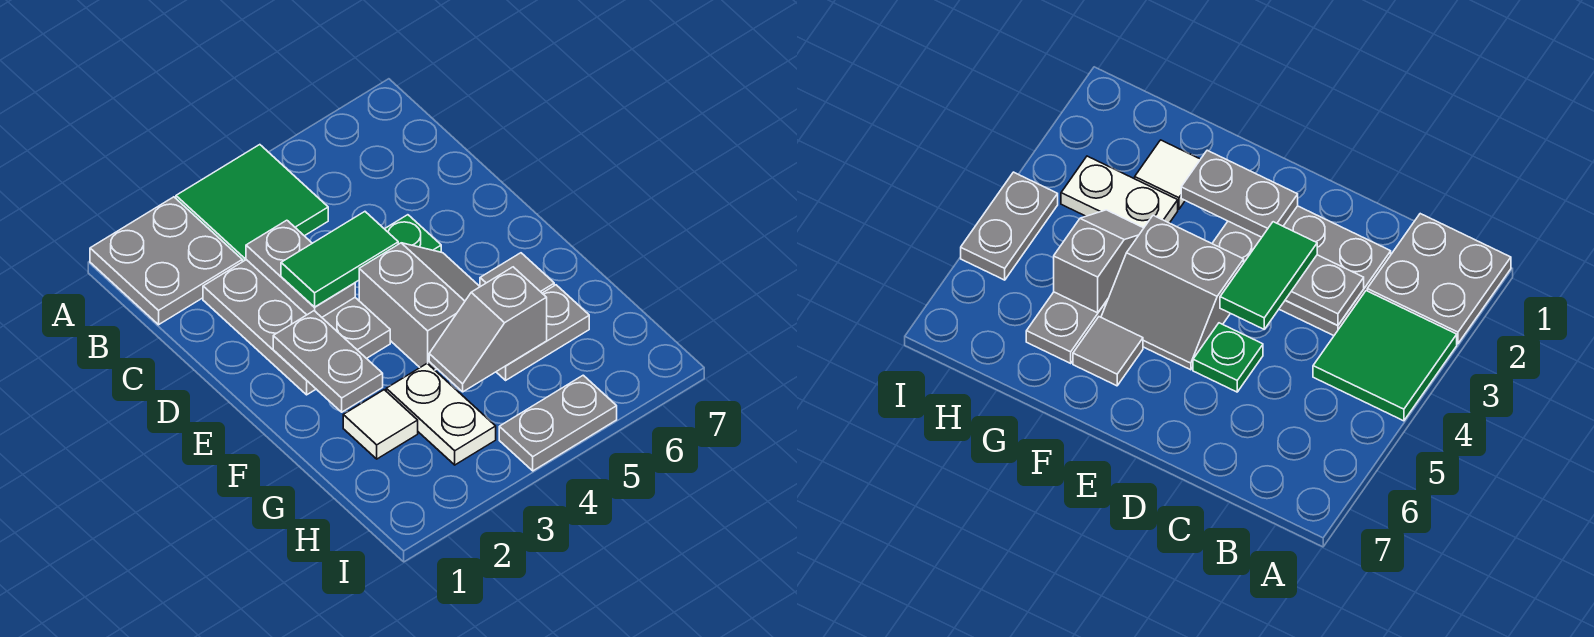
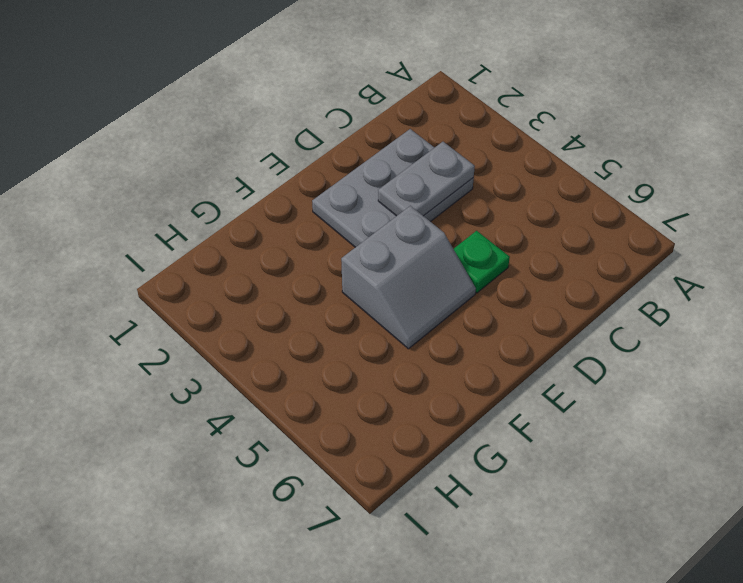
none -> grey 2x2 plate [90,197,242,325]
none -> green 2x2 tile [176,145,328,262]
none -> grey 1x1 tile [480,253,554,293]

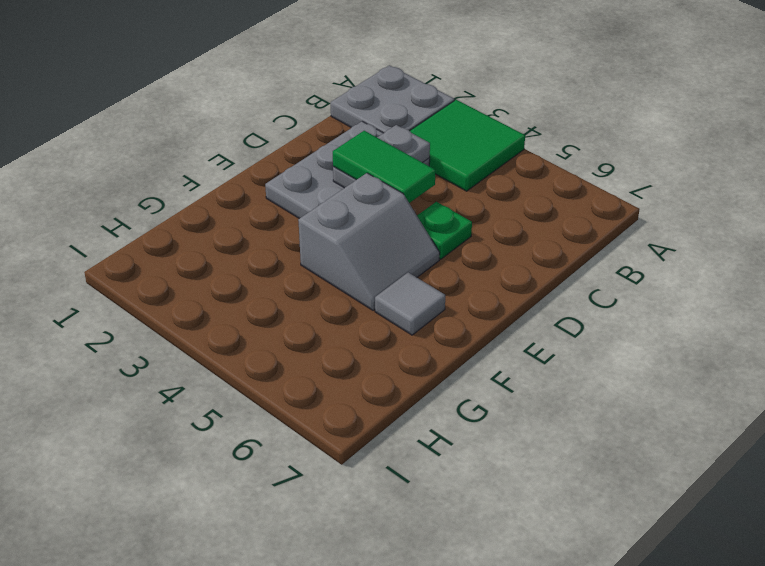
none -> white 1x1 tile [343,390,418,459]
none -> white 1x2 plate [386,364,496,465]
none -> grey 1x2 plate [497,285,589,380]

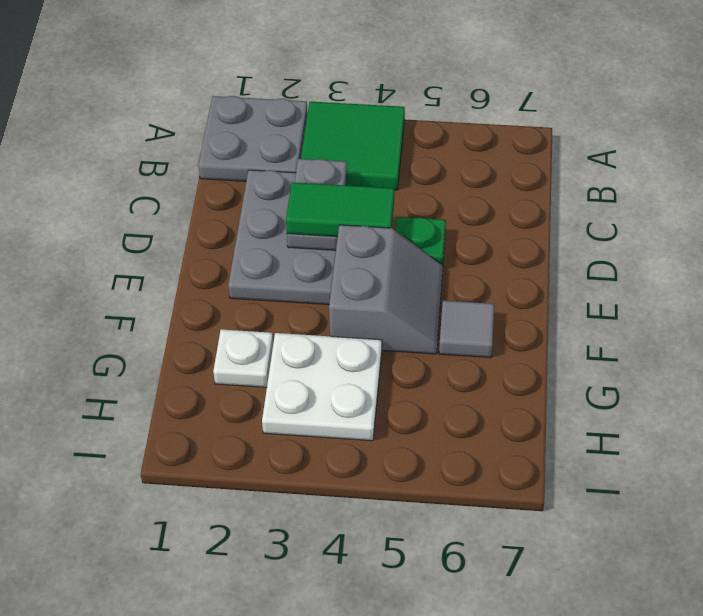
white 1x1 plate [213,329,273,387] -> white 1x1 tile [343,390,418,459]
white 2x2 plate [262,333,382,441] -> white 1x2 plate [386,364,496,465]
none -> grey 1x2 plate [497,285,589,380]
none -> grey 1x2 plate [499,375,617,471]
none -> grey 1x2 plate [273,311,383,412]

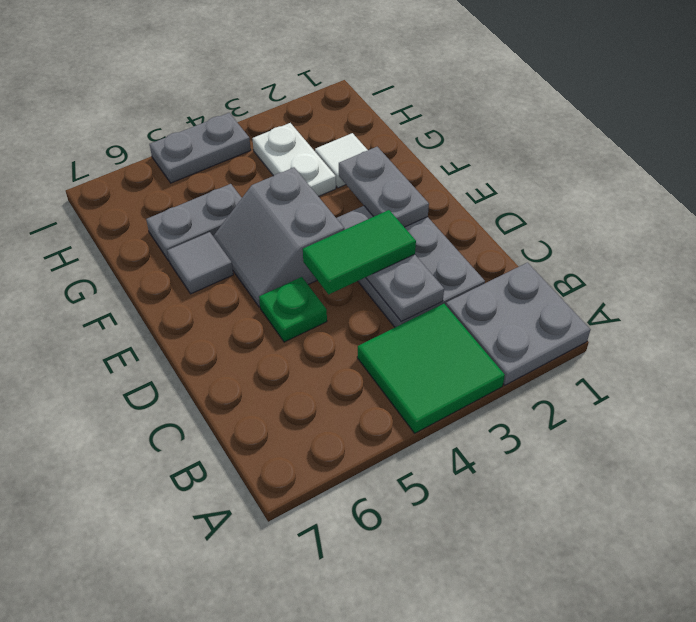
none -> grey 1x2 slope [429,267,547,392]

